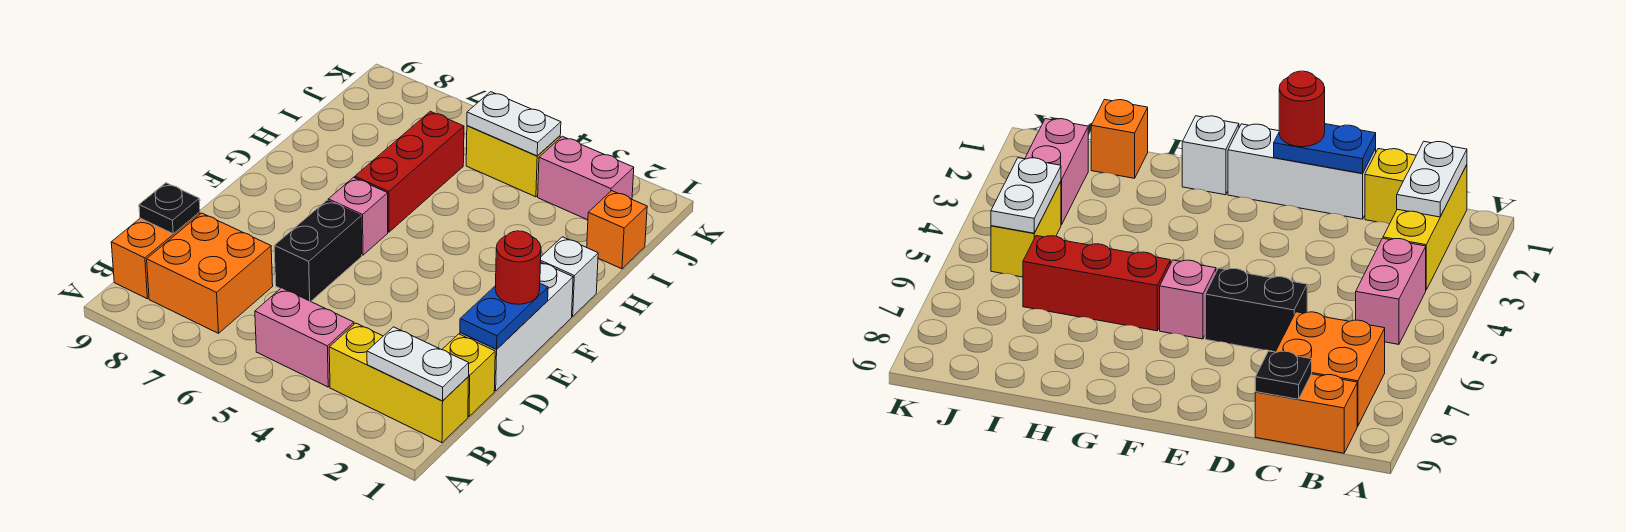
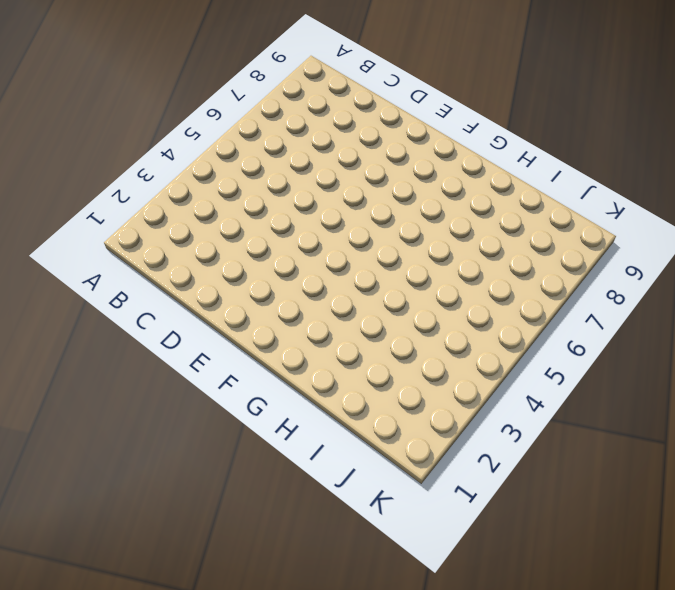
none -> yellow 1x3 brick [329,323,468,443]
none -> pink 1x2 brick [255,288,354,387]
none -> orange 2x2 brick [147,213,273,333]

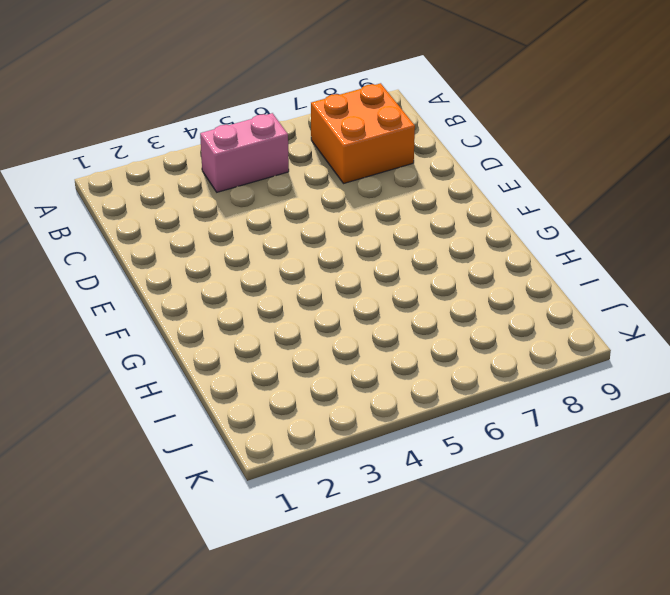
none -> yellow 1x3 brick [329,323,468,443]
none -> orange 1x2 brick [111,212,200,299]
none -> yellow 1x1 brick [442,334,495,416]

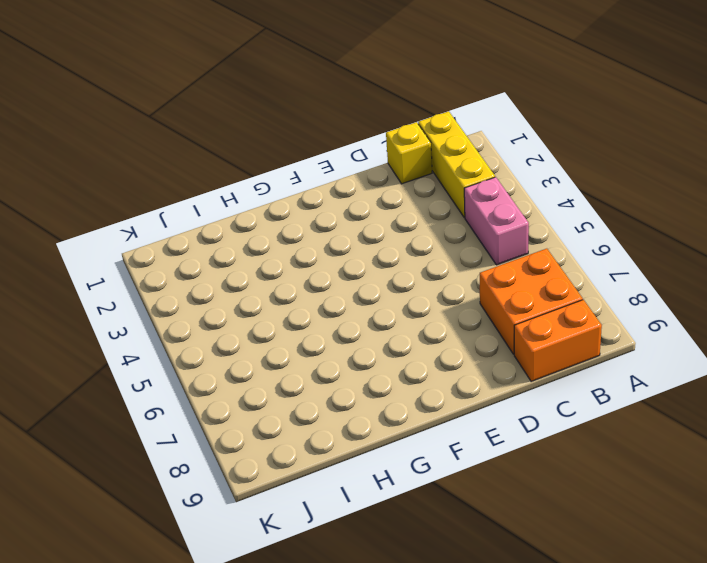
none -> white 1x3 brick [460,262,573,391]
none -> black 1x2 brick [274,200,362,301]
none -> pink 1x1 brick [328,177,388,255]

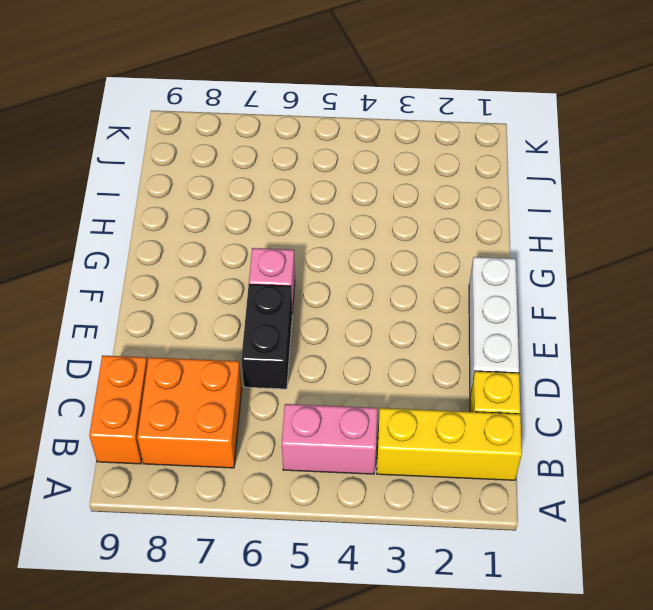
none -> white 1x1 brick [541,237,598,316]
none -> red 1x3 brick [355,111,464,232]
none -> orange 1x1 brick [587,191,647,269]

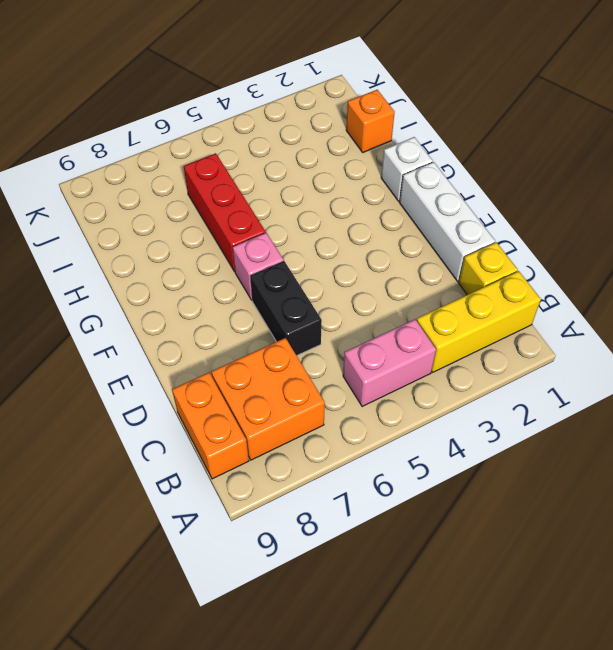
none -> pink 1x2 brick [538,136,634,220]
none -> yellow 1x2 brick [466,126,560,197]
none -> white 1x2 plate [367,327,469,401]

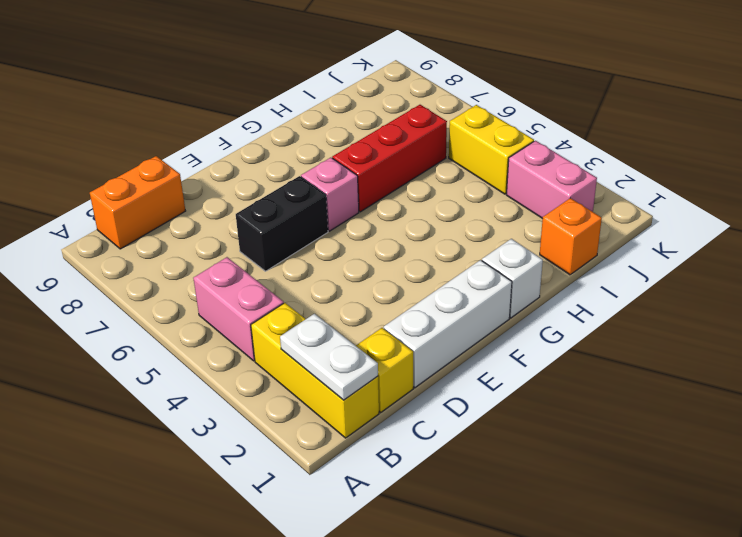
none -> orange 2x2 brick [147,213,273,333]
none -> black 1x1 plate [139,183,200,234]
none -> blue 1x2 plate [460,284,548,349]

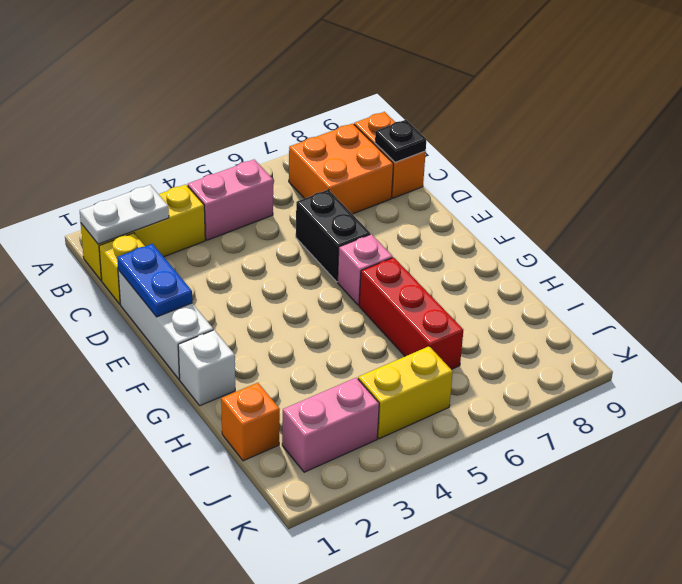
none -> white 1x2 plate [467,92,561,156]
none -> red 1x1 round brick [495,231,541,304]

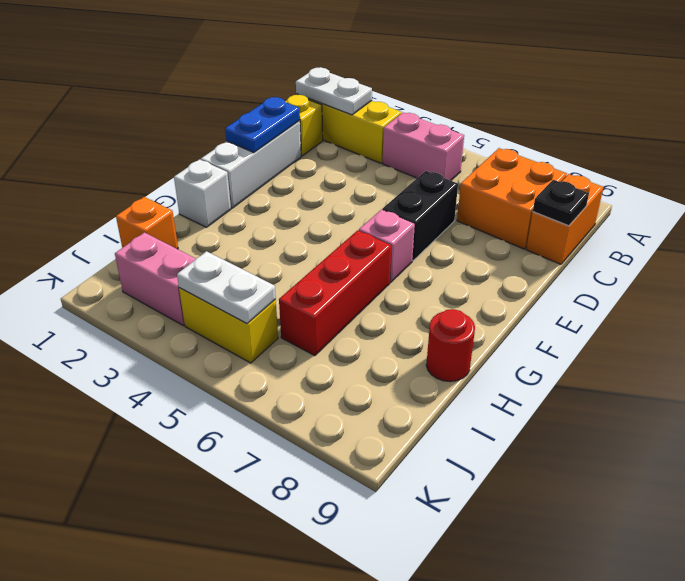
red 1x1 round brick [426,309,475,382] -> red 1x1 round brick moved to [495,231,541,304]

